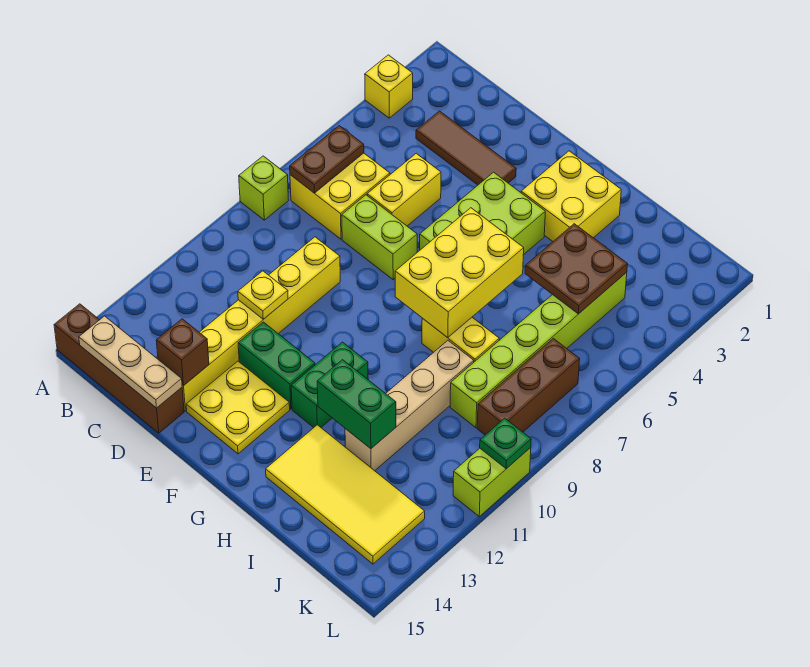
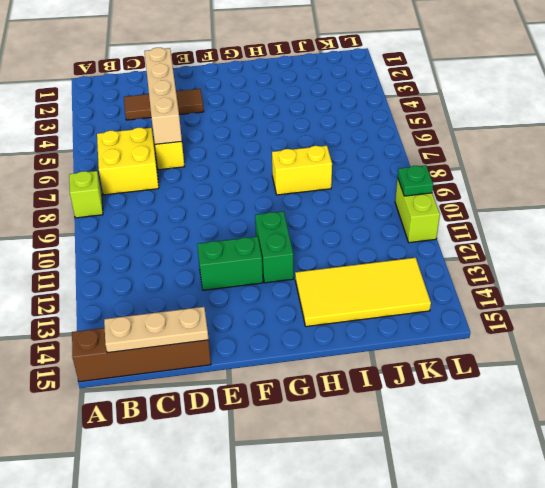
tan 1x4 brick [145,48,182,144] -> tan 1x4 brick moved to [345,341,474,471]
none -> yellow 1x1 brick [365,55,413,118]
none -> lime 1x2 brick [342,195,417,280]
none -> yellow 1x6 brick [182,237,340,411]

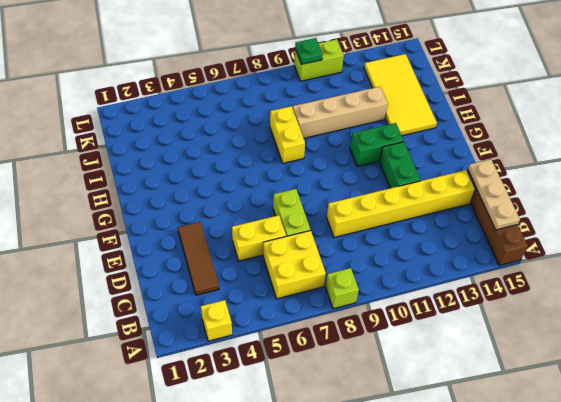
none -> yellow 2x2 plate [186,361,290,454]
none -> lime 2x3 brick [420,172,545,255]
none -> yellow 2x2 brick [521,151,621,241]

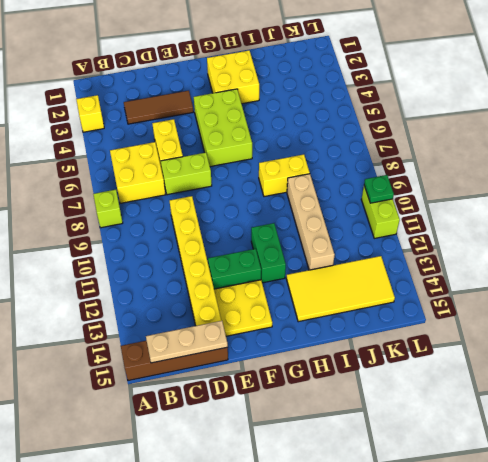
none -> lime 1x6 brick [450,273,627,428]
none -> brown 1x3 brick [477,338,580,435]
none -> brown 1x2 plate [290,126,364,193]

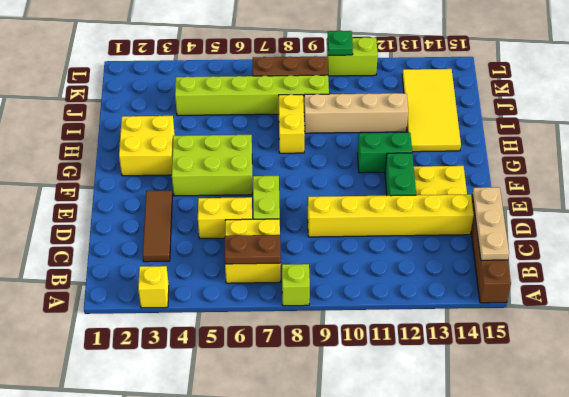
none -> yellow 1x1 plate [238,271,288,319]
none -> brown 1x1 brick [156,319,209,386]
none -> yellow 2x3 brick [395,208,524,338]

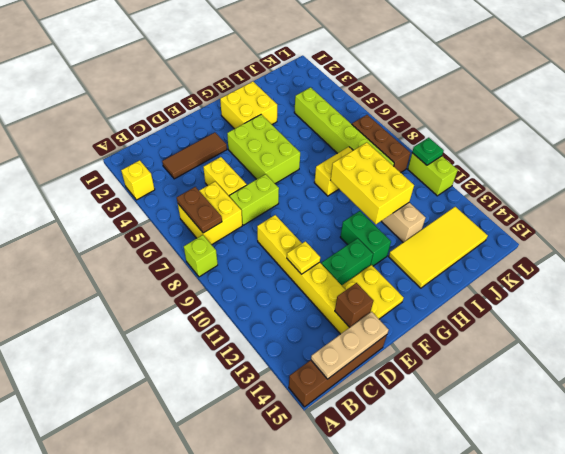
yellow 2x3 brick [331,142,414,224] -> yellow 2x3 brick moved to [395,208,524,338]
none -> green 1x2 brick [317,360,396,449]
none -> brown 2x2 plate [525,224,627,314]

